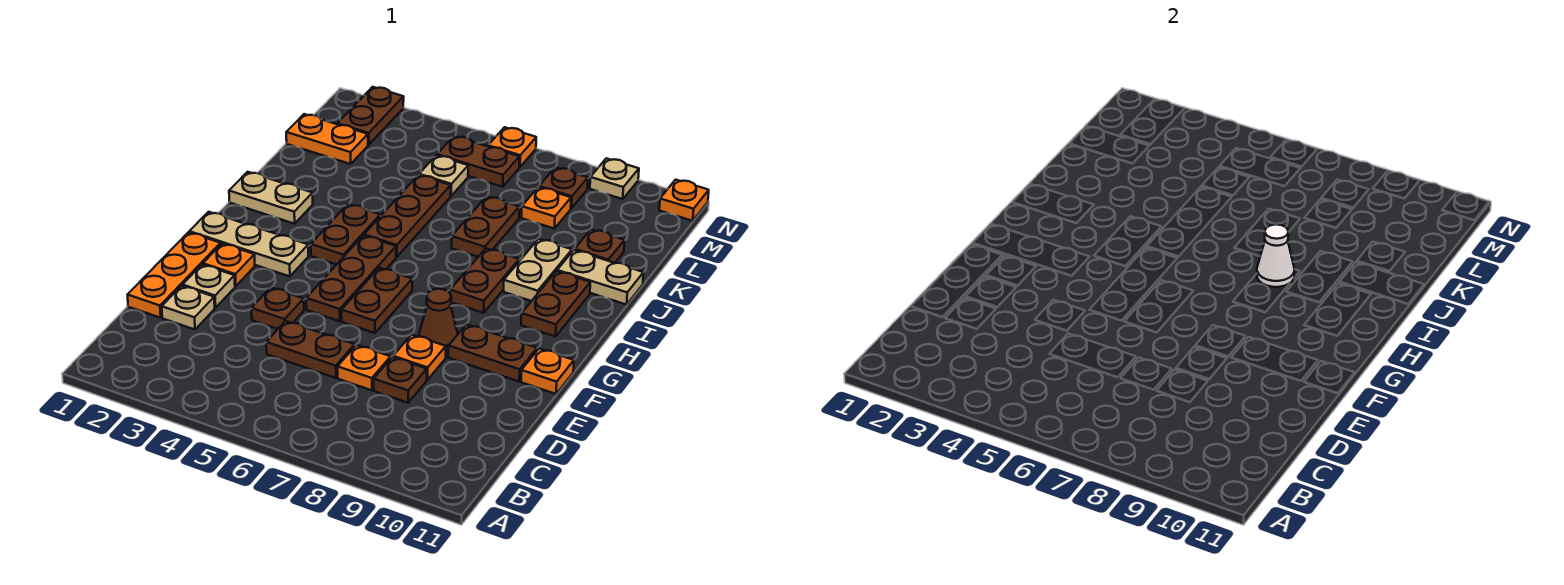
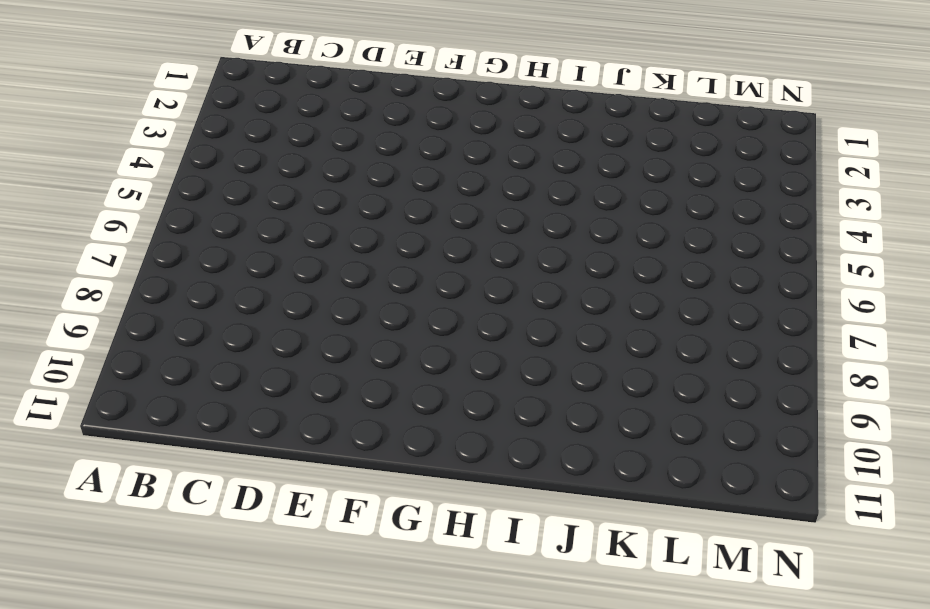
none -> orange 1x3 plate [128,232,221,318]
none -> tan 1x1 plate [162,286,215,330]
none -> brown 1x2 plate [266,321,355,378]
none -> orange 1x1 plate [338,345,391,390]

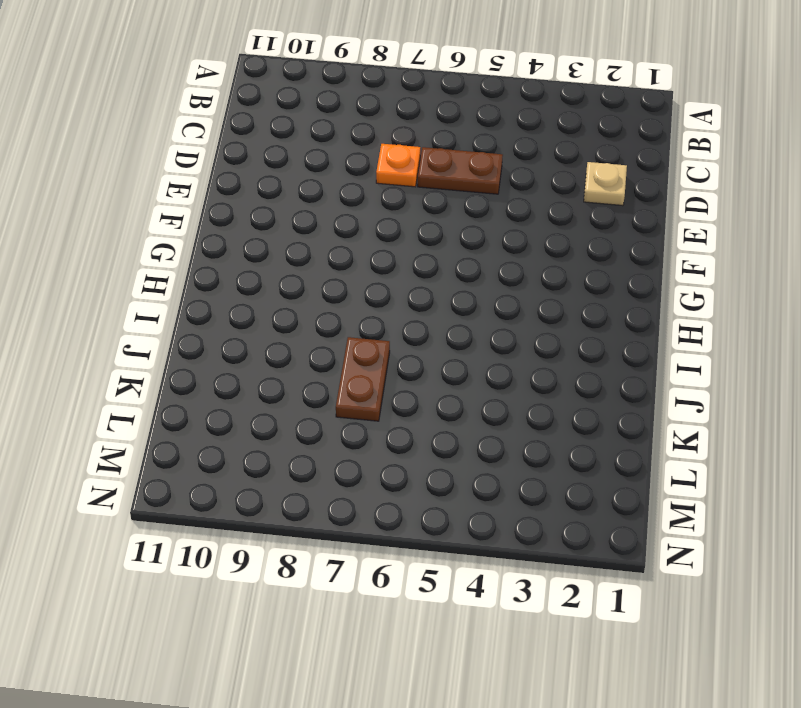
none -> orange 1x3 plate [128,232,221,318]
none -> brown 1x1 plate [374,357,427,403]
none -> tan 1x1 plate [183,264,235,308]
none -> brown 1x1 plate [252,287,304,329]

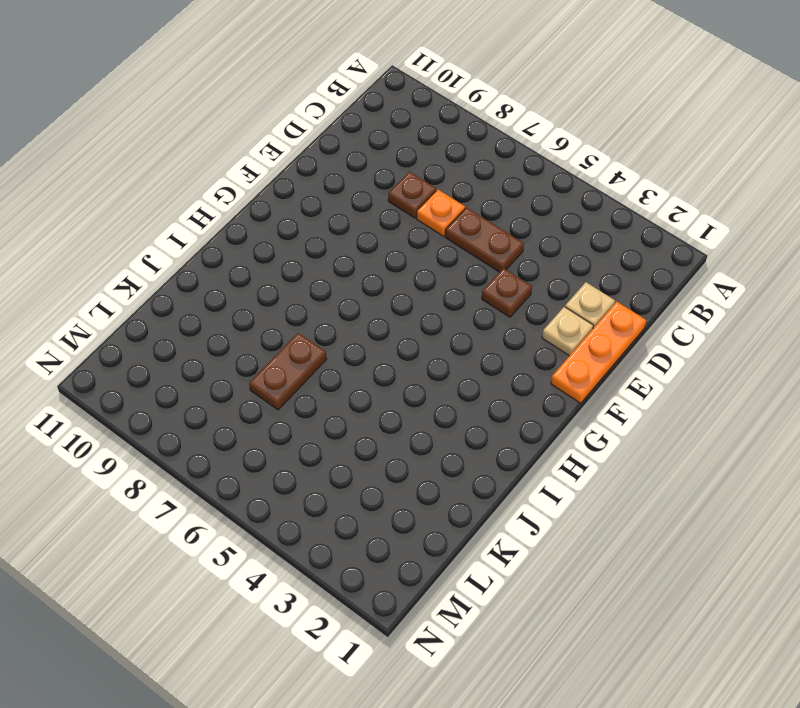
none -> orange 1x1 plate [393,335,446,380]
none -> orange 1x1 plate [203,243,255,286]
none -> brown 1x3 plate [306,236,396,321]
none -> brown 1x2 plate [341,268,412,333]

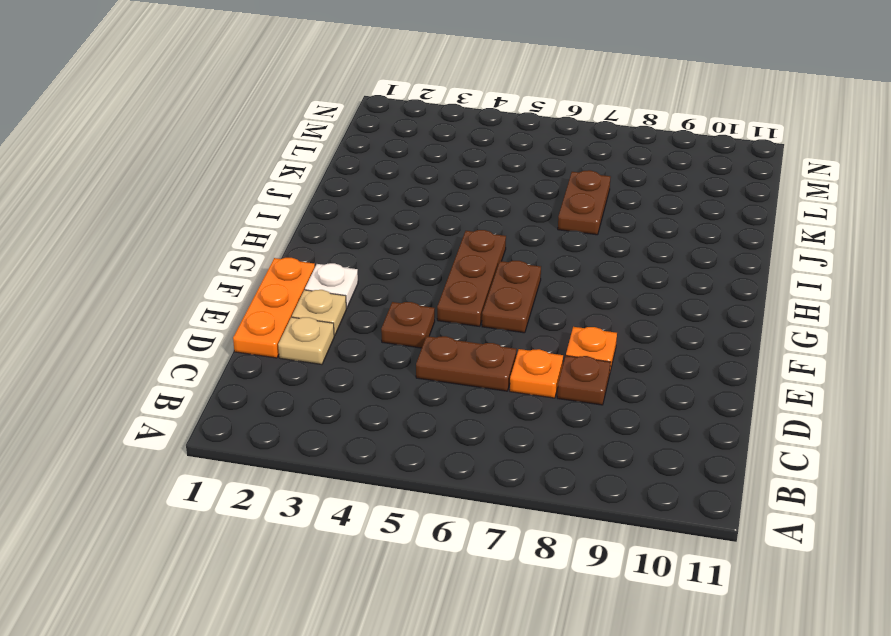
white 1x1 plate [305,263,358,308] -> orange 1x1 plate [203,243,255,286]
none -> brown 1x1 cone [419,289,458,352]
none -> brown 1x2 plate [448,324,537,381]
none -> orange 1x1 plate [521,349,574,394]
none -> tan 1x3 plate [189,212,308,276]

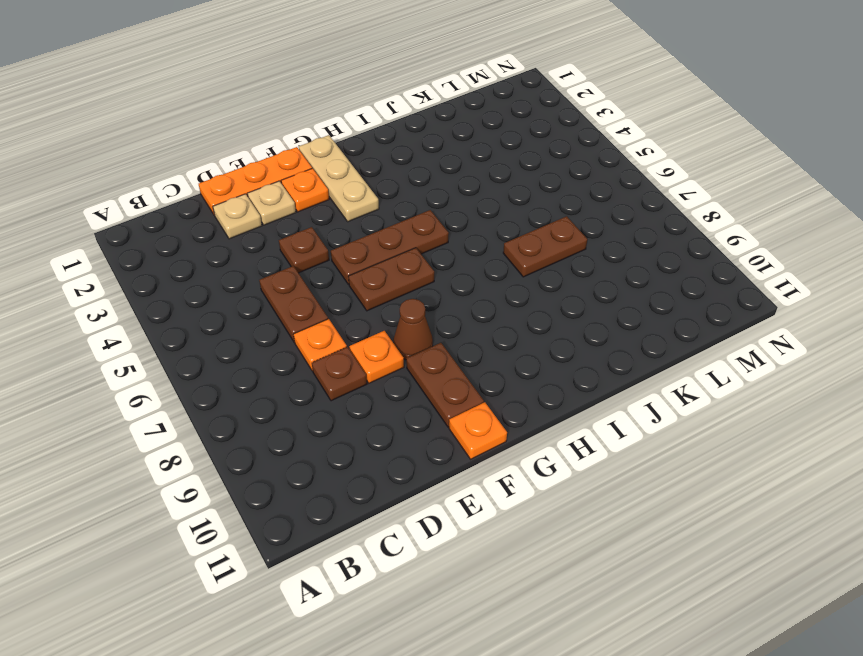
none -> brown 1x2 plate [311,204,380,265]
none -> brown 1x2 plate [450,249,519,313]
none -> brown 1x2 plate [521,271,590,337]
none -> tan 1x2 plate [229,172,313,224]

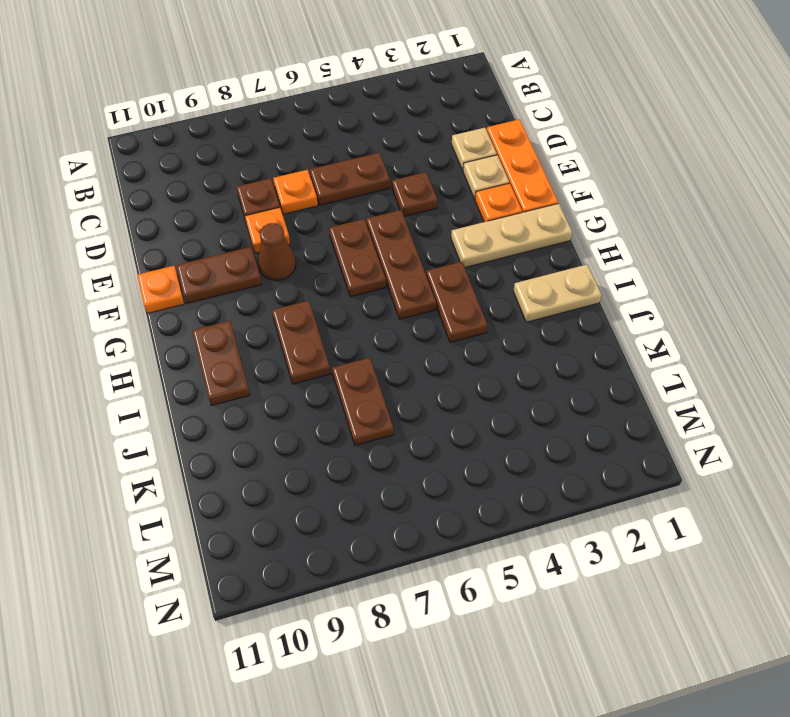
none -> brown 1x3 plate [364,175,451,257]
none -> tan 1x2 plate [504,239,572,301]
none -> tan 1x2 plate [557,250,643,305]
none -> brown 1x1 plate [575,229,625,263]

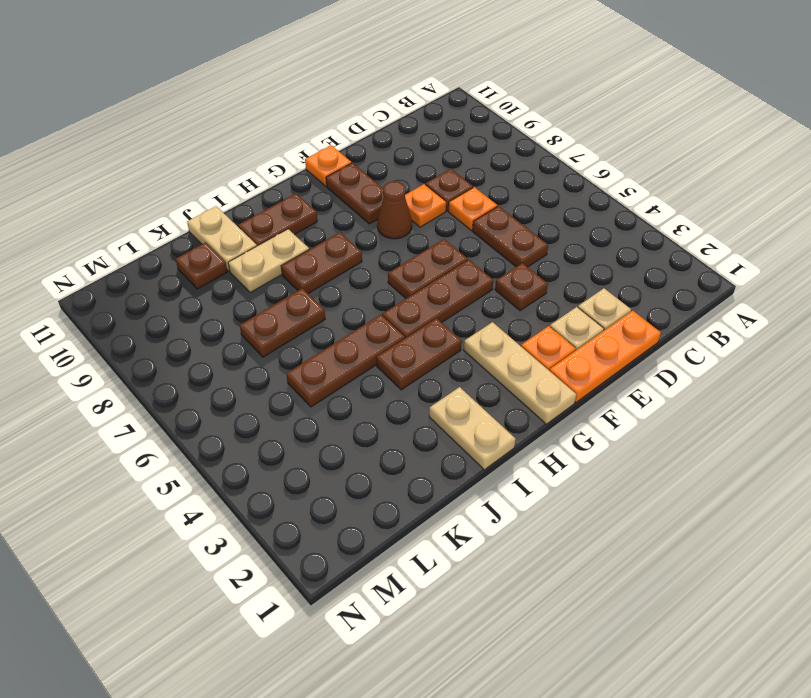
none -> orange 1x2 plate [286,114,368,164]
none -> tan 1x1 plate [419,155,468,196]
none -> orange 1x1 plate [522,187,571,229]
none -> brown 1x2 plate [337,87,404,145]

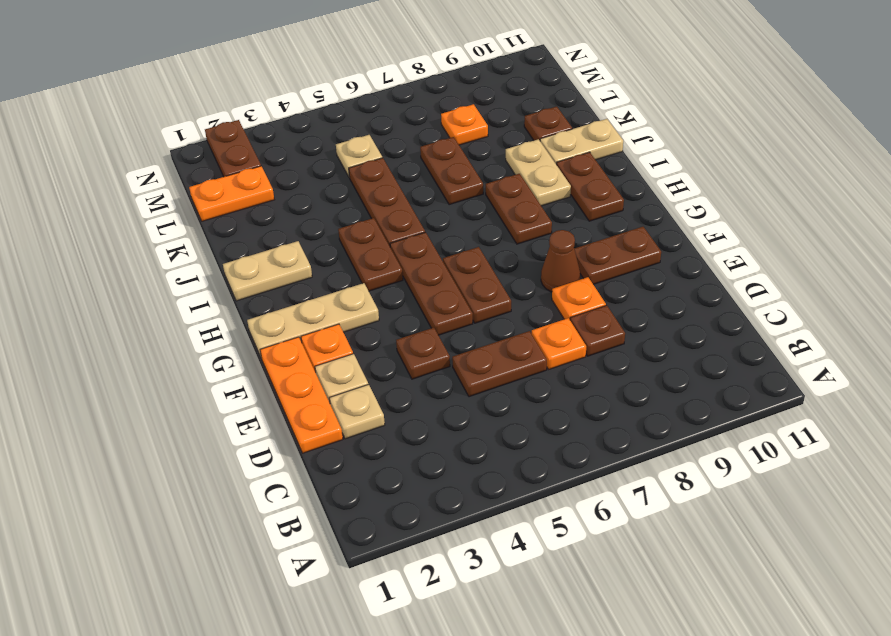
none -> orange 1x1 plate [521,349,574,394]
none -> brown 1x2 plate [437,136,519,187]
none -> brown 1x1 plate [539,167,588,208]
none -> orange 1x1 plate [488,127,536,167]

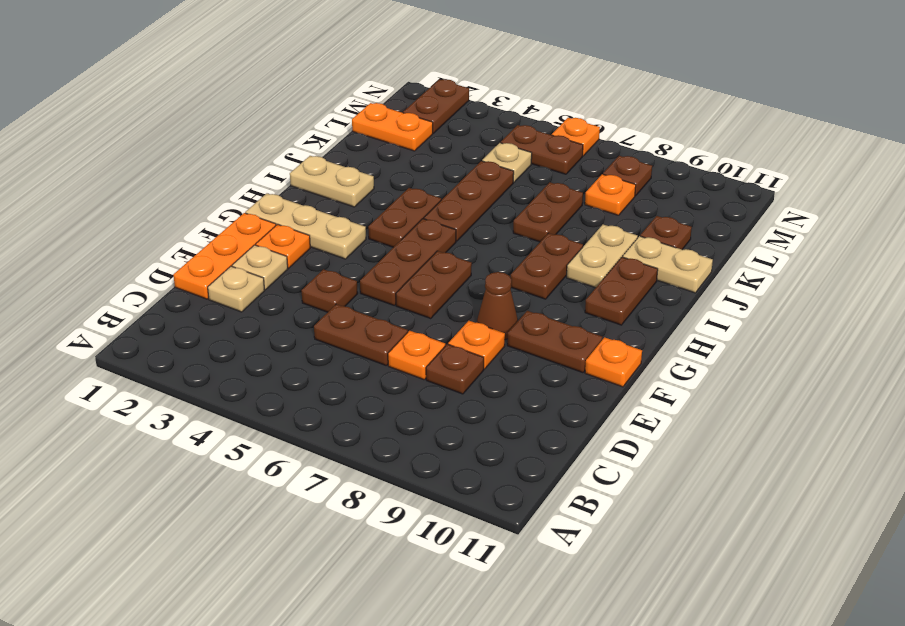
none -> tan 1x1 plate [590,158,639,199]
none -> orange 1x1 plate [659,180,709,221]
none -> white 1x1 cone [1257,225,1294,287]

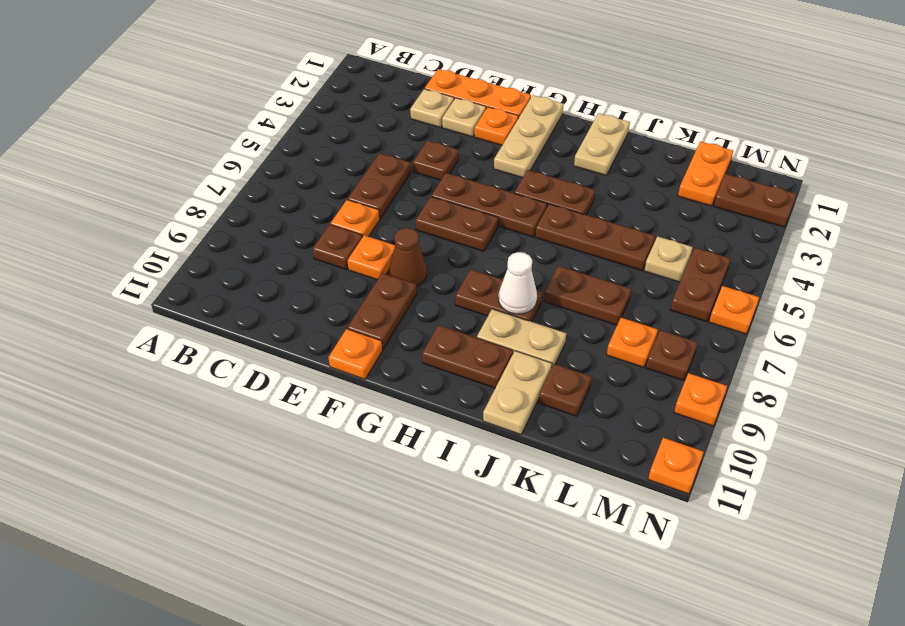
orange 1x1 plate [674,373,727,426] -> tan 1x1 plate [590,158,639,199]

